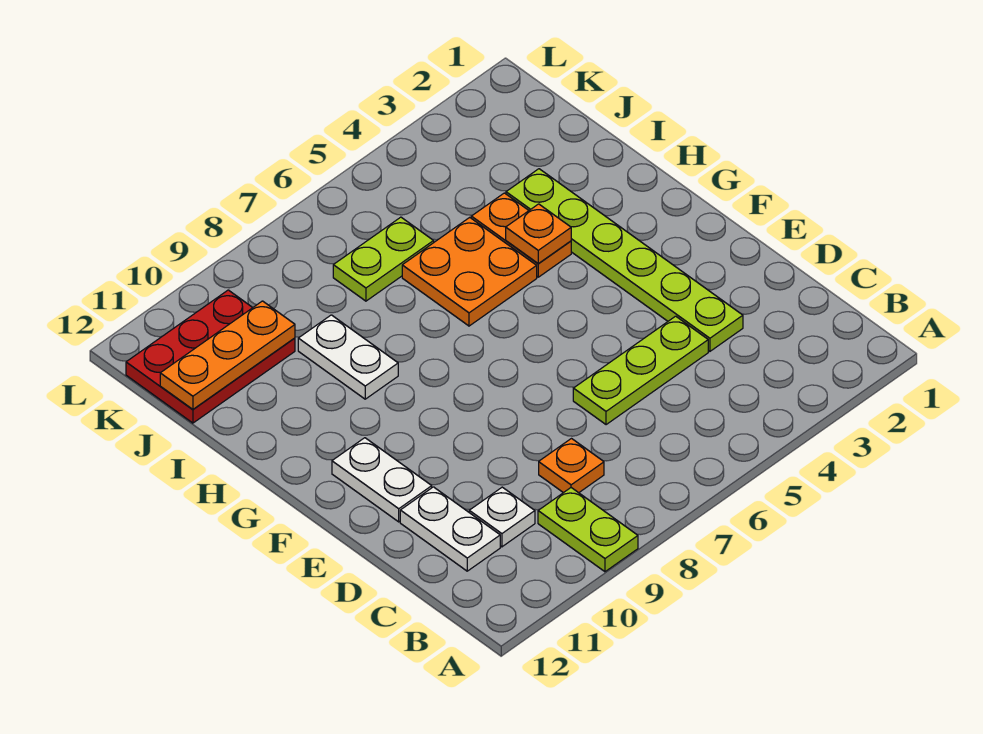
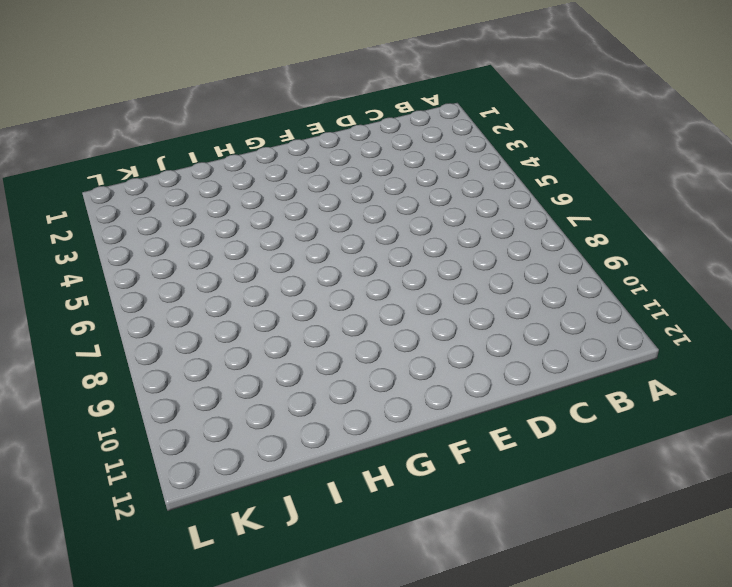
none -> lime 1x2 plate [538,488,638,572]
none -> orange 1x1 plate [539,439,604,493]
none -> white 1x1 plate [469,487,535,547]

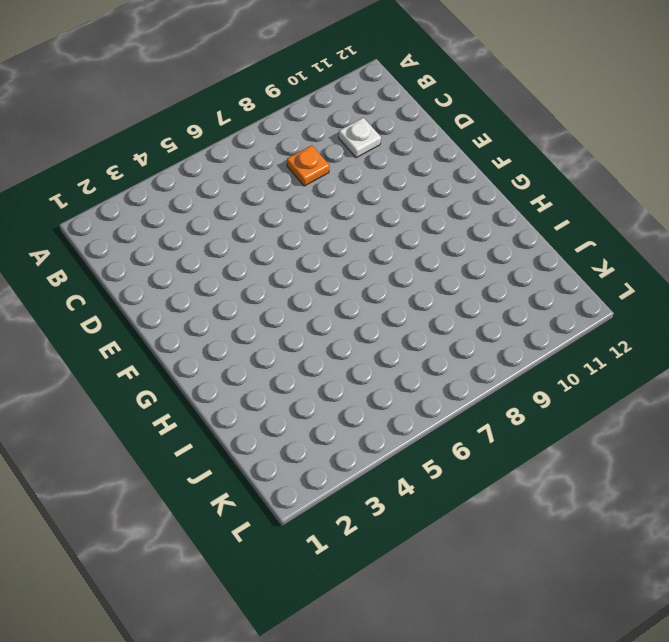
none -> lime 1x2 plate [538,488,638,572]
none -> white 1x2 plate [400,487,500,571]
none -> lime 1x6 plate [506,169,743,351]

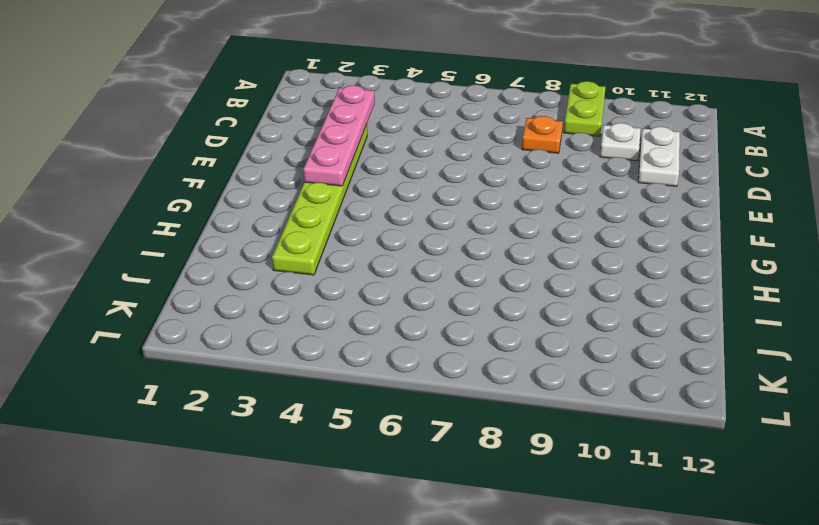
pink 1x4 plate [303,85,375,186] -> none
none -> lime 1x3 plate [573,316,708,425]
none -> white 1x2 plate [332,438,432,522]
none -> orange 1x2 plate [471,193,571,277]

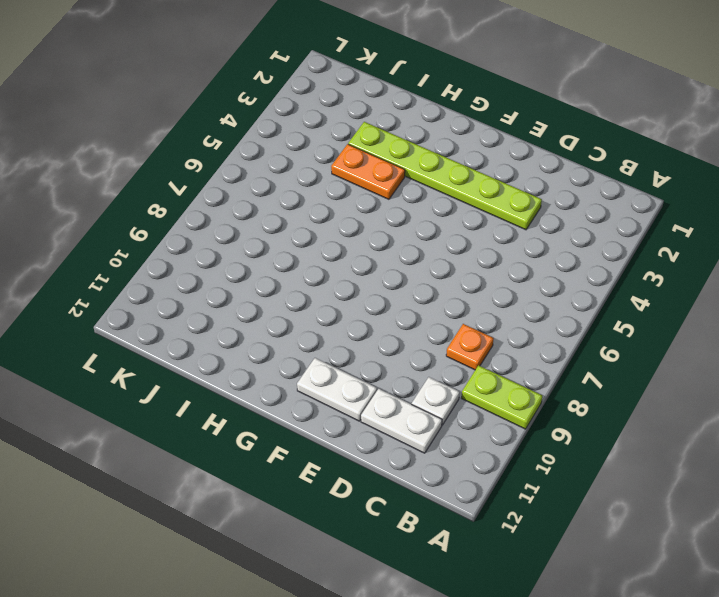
none -> lime 1x3 plate [573,316,708,425]
none -> orange 2x2 plate [402,217,537,326]
none -> white 1x2 plate [298,315,398,399]

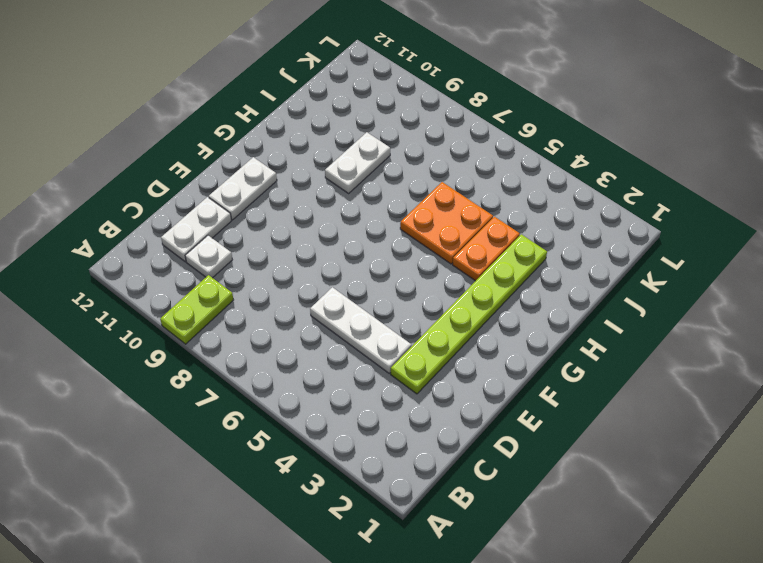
white 1x3 plate [310,287,411,373] -> lime 1x3 plate [573,316,708,425]
none -> orange 1x1 plate [539,439,604,493]
none -> lime 1x2 plate [333,217,434,301]
none -> red 2x3 plate [126,290,295,423]

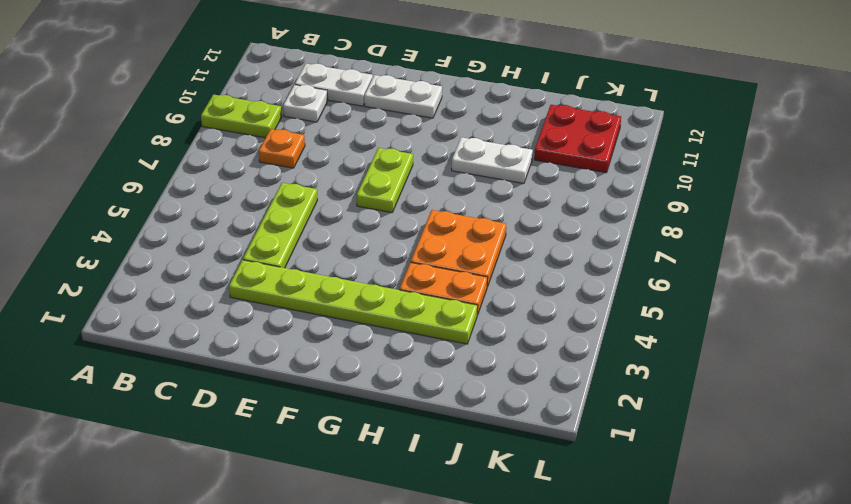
lime 1x2 plate [357,148,413,213] -> lime 1x2 plate moved to [333,217,434,301]
red 2x2 plate [534,105,621,173] -> red 2x3 plate [126,290,295,423]
none -> orange 1x1 plate [506,204,571,263]
none -> orange 1x3 plate [160,301,295,409]

